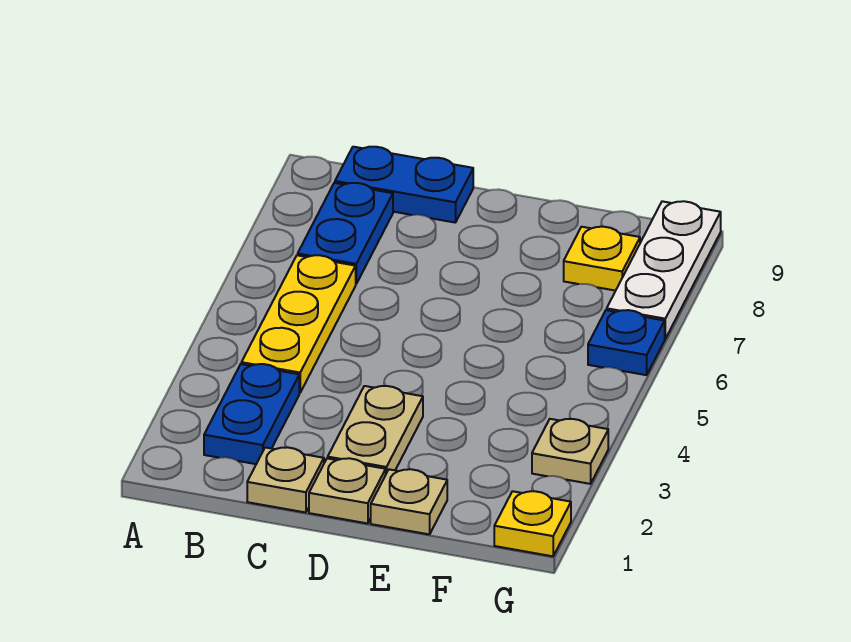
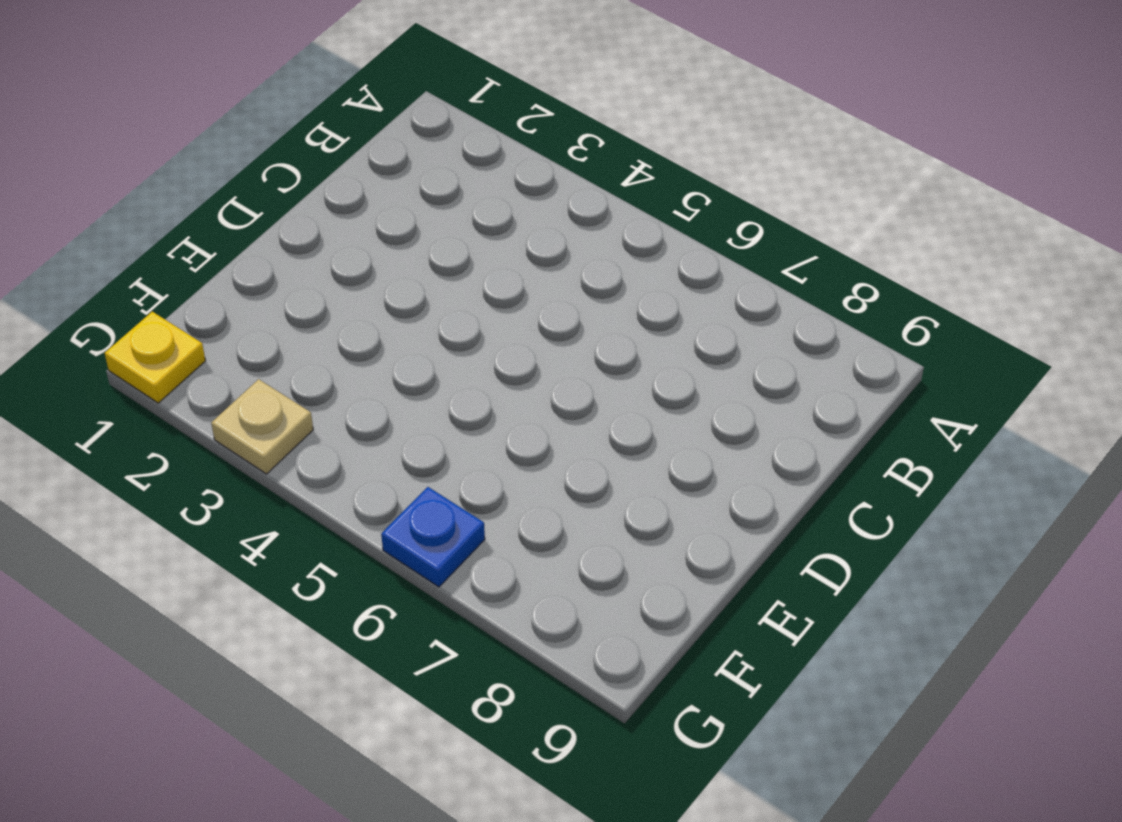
none -> blue 1x2 plate [204,364,299,464]
none -> yellow 1x3 plate [241,255,356,393]
none -> blue 1x2 plate [298,183,393,284]

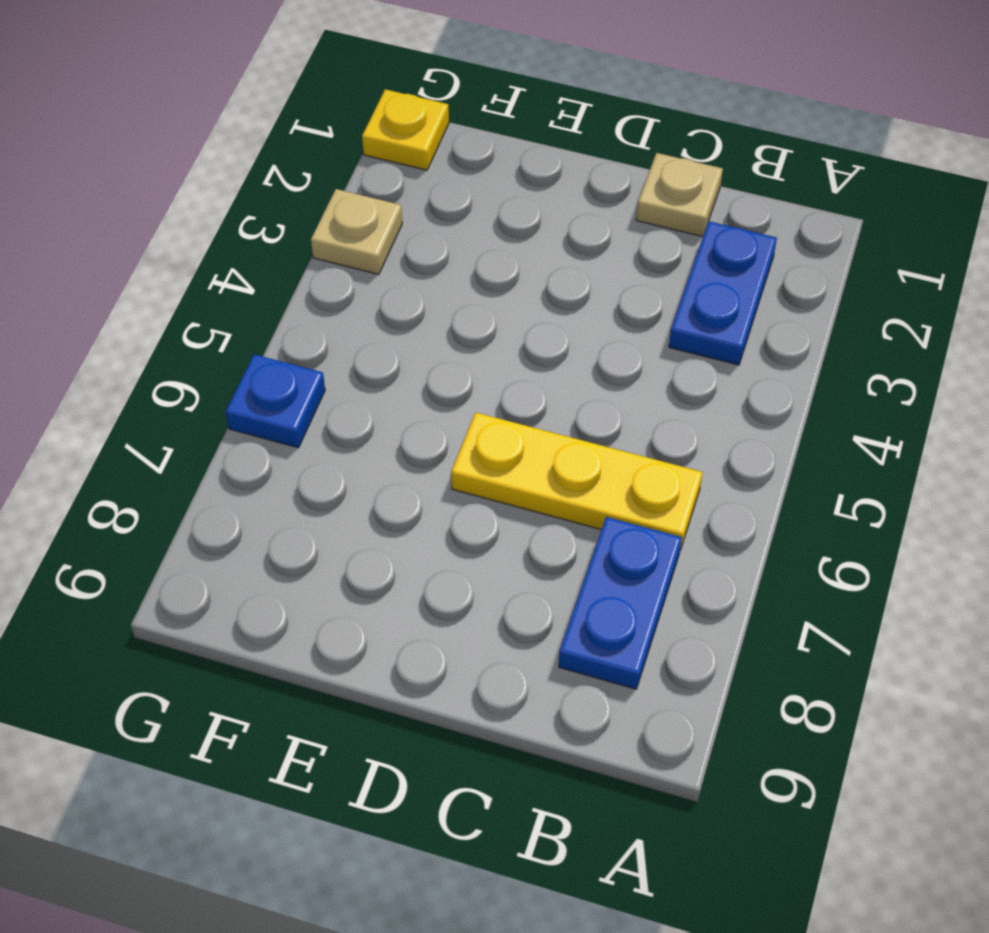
yellow 1x3 plate [451,412,702,550] -> yellow 1x3 plate turned to [241,255,356,393]
none -> blue 1x2 plate [335,147,473,223]
none -> tan 1x1 plate [309,458,386,524]
none -> tan 1x2 plate [328,386,423,473]

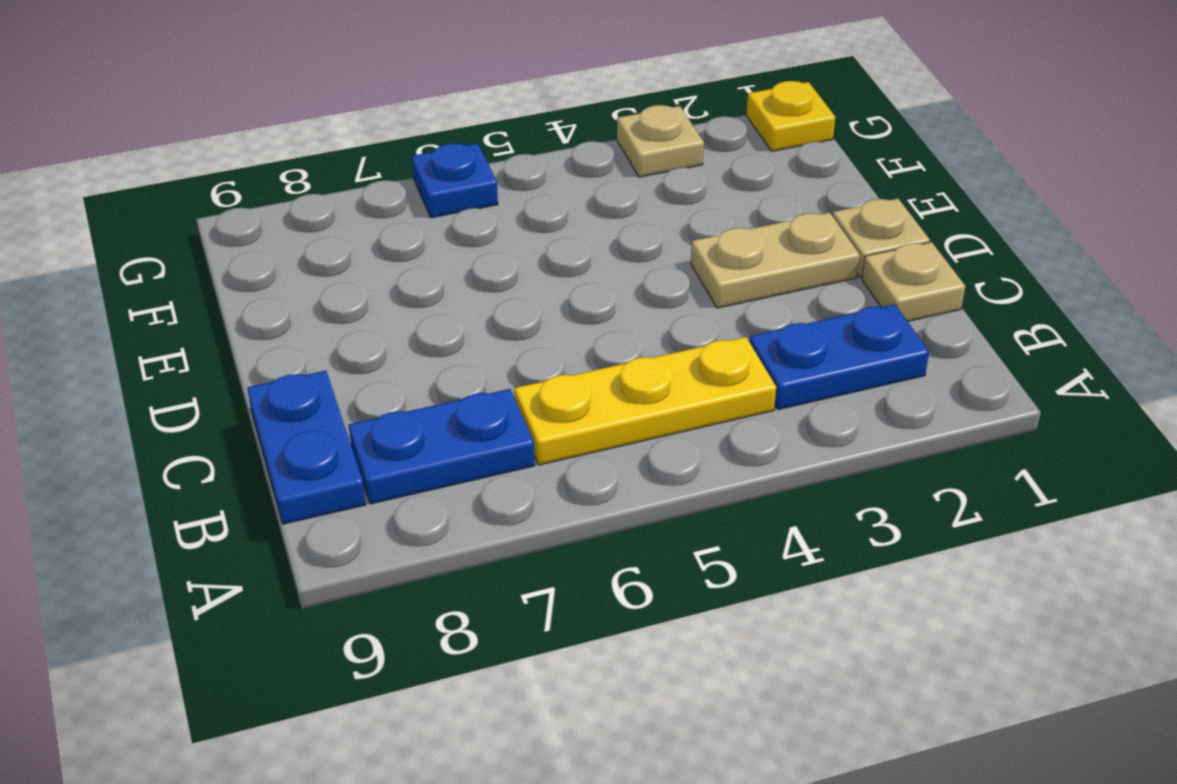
none -> tan 1x1 plate [371,469,447,534]
none -> yellow 1x1 plate [564,227,640,291]
none -> white 1x3 plate [607,201,721,339]

